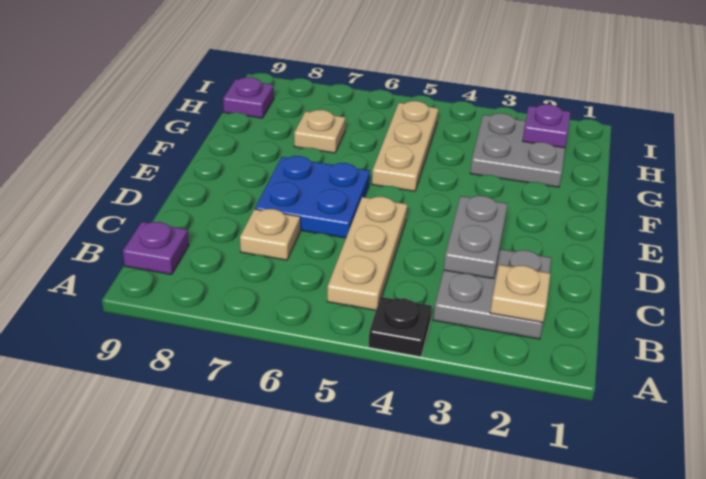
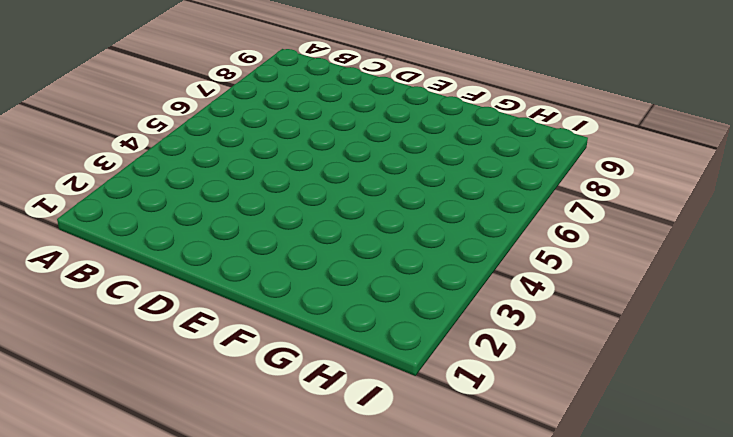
none -> black 1x1 plate [368,297,432,357]
none -> grey 2x2 plate [433,249,551,339]
none -> tan 1x3 plate [327,197,408,310]

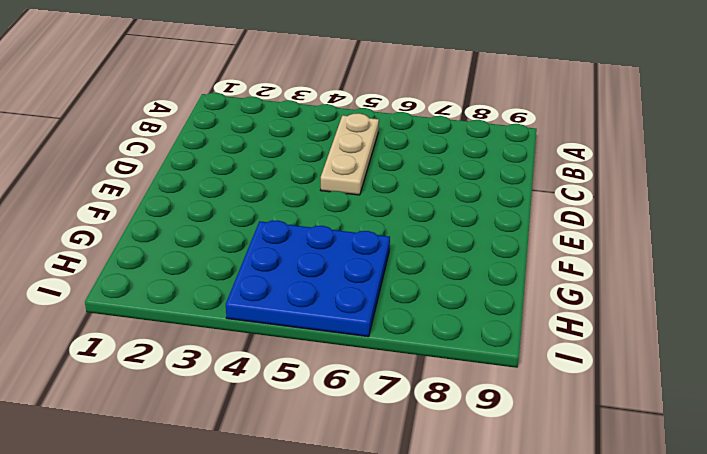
blue 3x3 plate [226,221,390,337] -> tan 1x3 plate [372,101,438,191]
none -> black 1x1 plate [368,297,432,357]
none -> grey 2x2 plate [433,249,551,339]
none -> purple 1x1 plate [123,222,189,275]

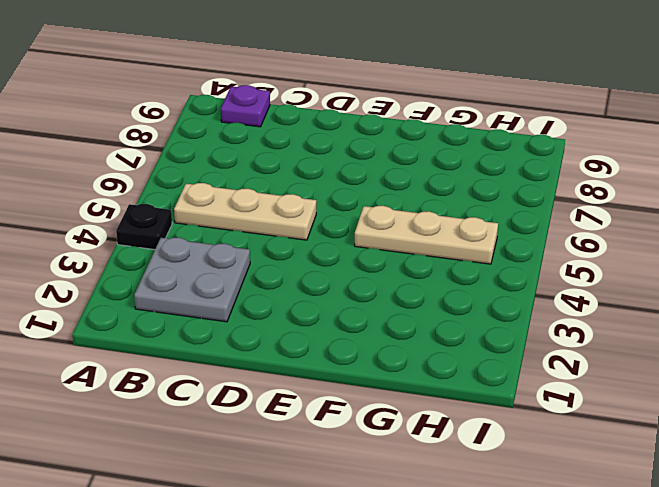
none -> tan 1x1 plate [240,209,300,260]
none -> blue 2x2 plate [255,156,370,238]
none -> grey 2x2 plate [470,113,565,187]

